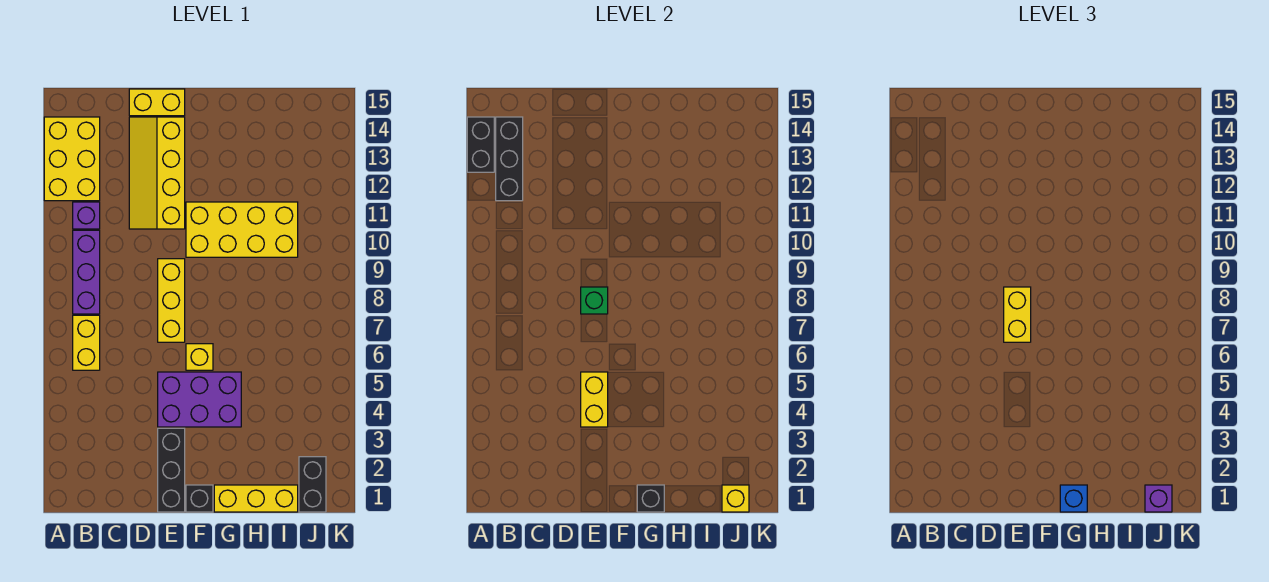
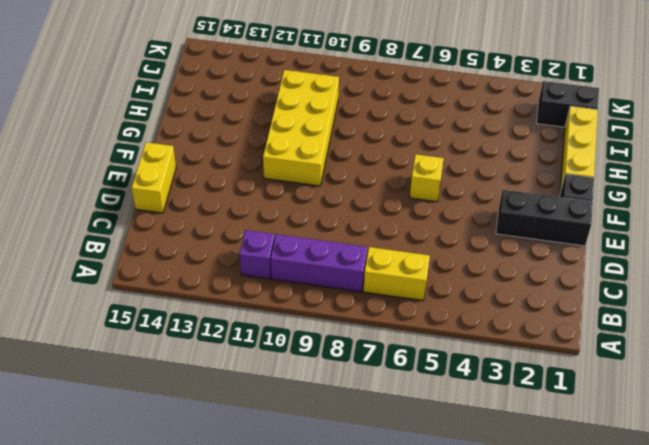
none -> yellow 2x3 brick [44,117,100,201]
none -> yellow 2x4 slope [129,117,185,229]
none -> purple 2x3 brick [158,372,241,427]

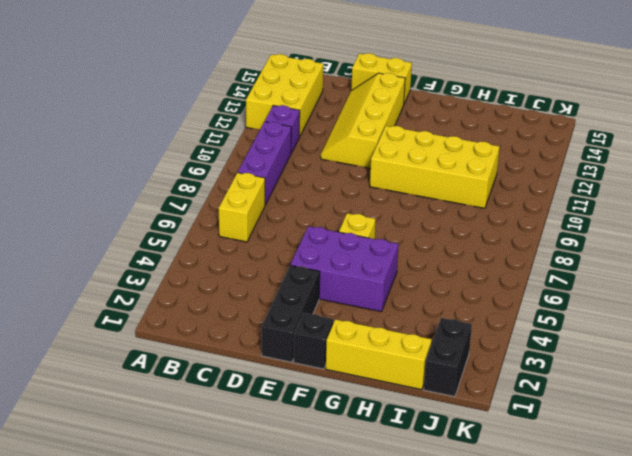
none -> yellow 1x3 brick [158,259,185,342]
none -> black 1x2 brick [467,117,494,172]
none -> black 1x3 brick [496,117,523,201]

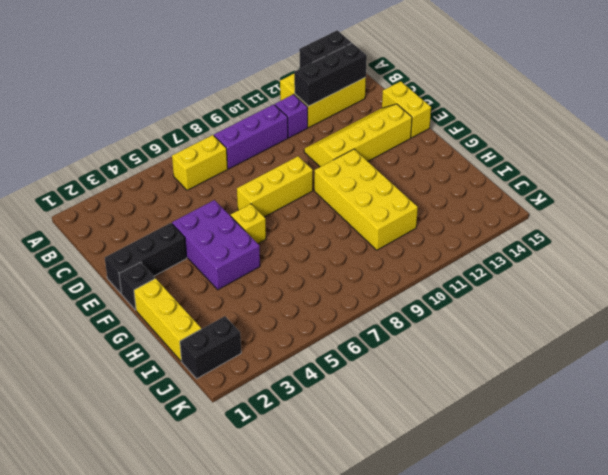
none -> yellow 1x2 brick [581,372,608,427]
none -> green 1x1 brick [581,287,608,314]
none -> black 1x1 brick [637,485,664,512]

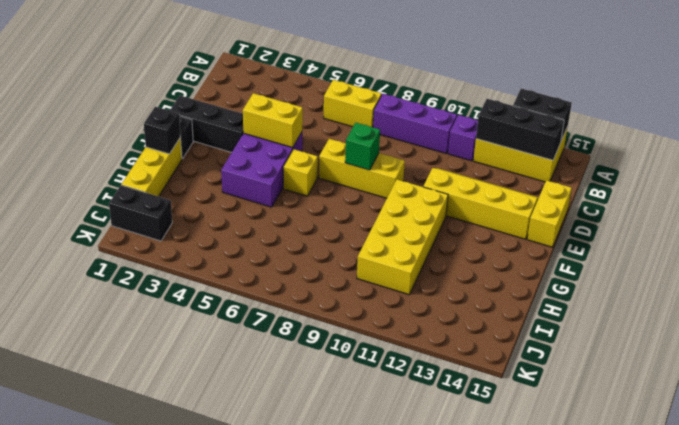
none -> yellow 1x1 brick [722,485,749,512]
none -> yellow 1x2 brick [1004,287,1031,342]
none -> blue 1x1 brick [1060,485,1087,512]

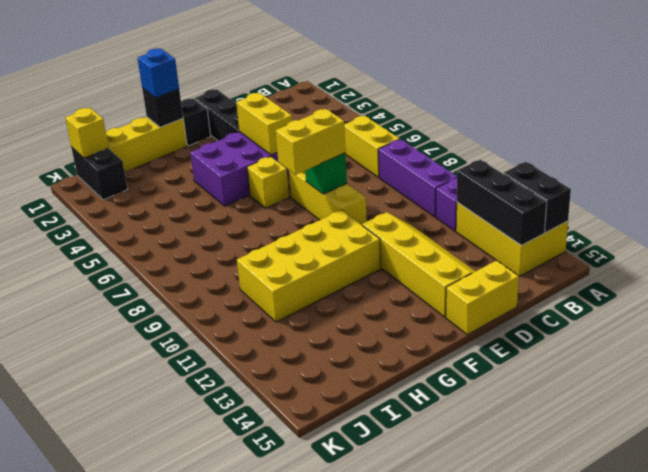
yellow 1x2 brick [276,109,345,175] -> yellow 1x2 brick turned to [1004,287,1031,342]
none -> purple 1x1 brick [1145,485,1172,512]

